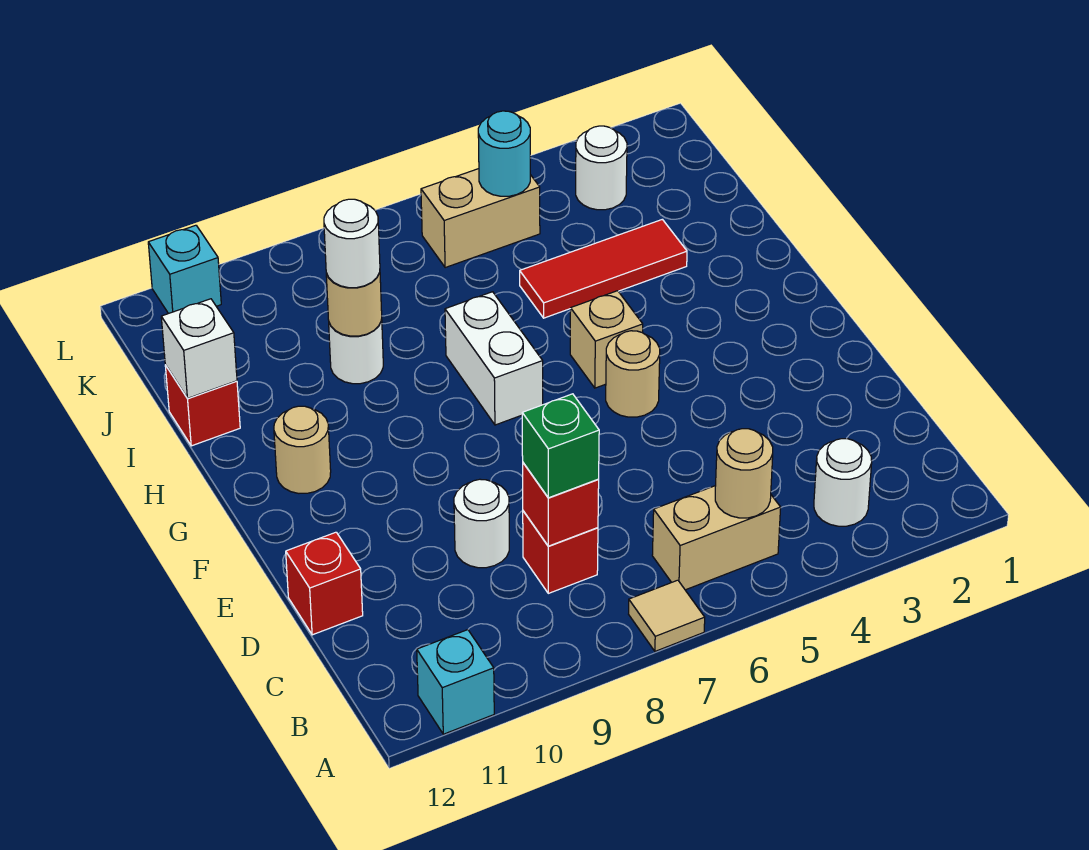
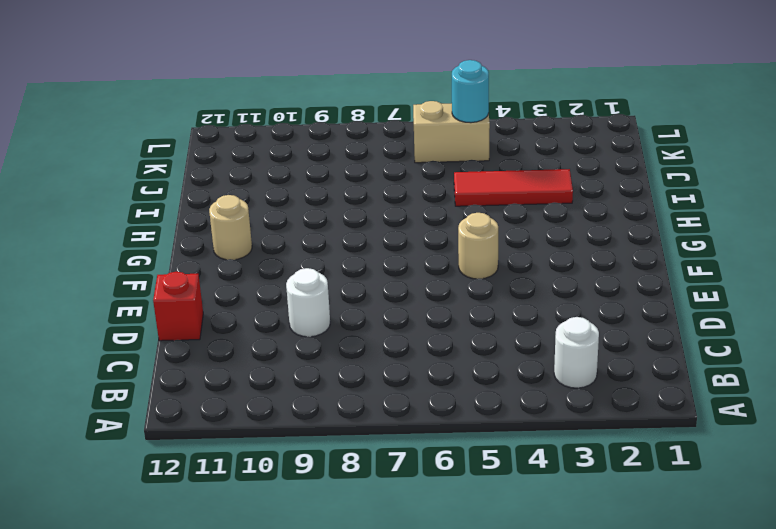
none -> tan 1x1 tile [629,580,705,651]
none -> cyan 1x1 brick [417,630,494,734]
none -> tan 1x2 brick [652,486,781,590]

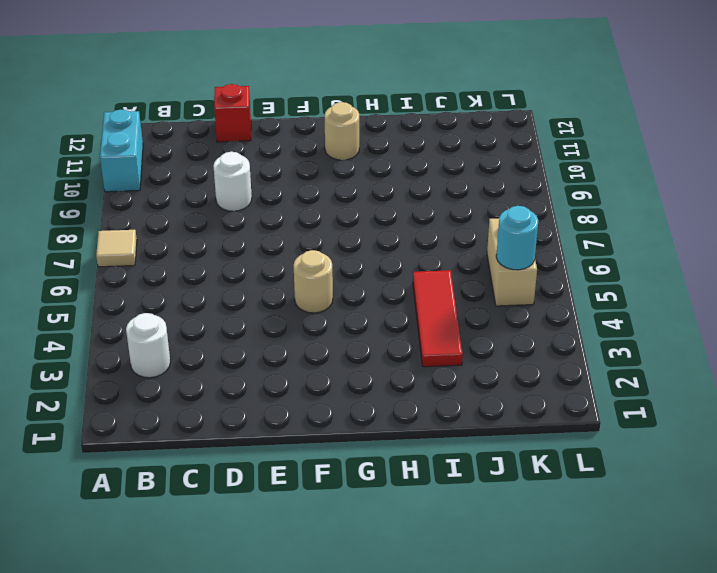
cyan 1x2 brick [100,110,143,192] -> cyan 1x1 brick [417,630,494,734]
none -> tan 1x2 brick [652,486,781,590]
none -> red 1x1 brick [523,511,598,593]
none -> tan 1x1 brick [570,291,643,388]

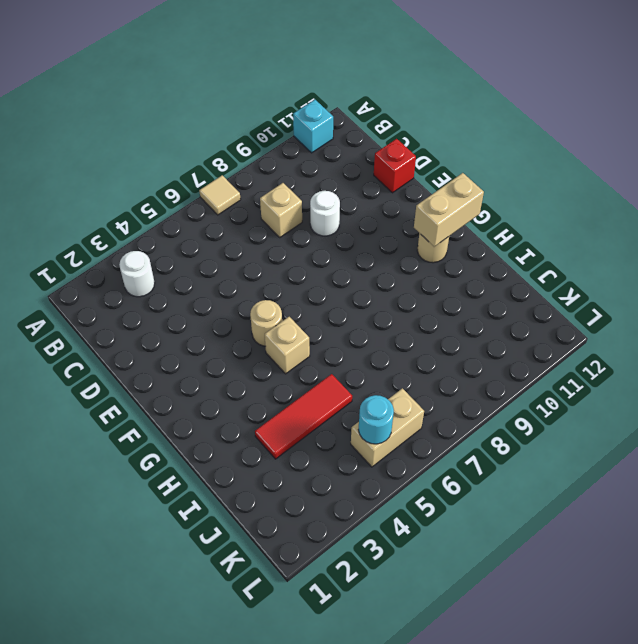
tan 1x1 brick [260,183,302,237] -> red 1x1 brick [523,511,598,593]
tan 1x2 brick [414,173,484,247] -> tan 1x2 brick moved to [652,486,781,590]
none -> white 1x2 brick [445,292,543,425]
none -> white 1x1 round brick [329,319,383,384]
none -> red 1x1 brick [165,365,240,446]

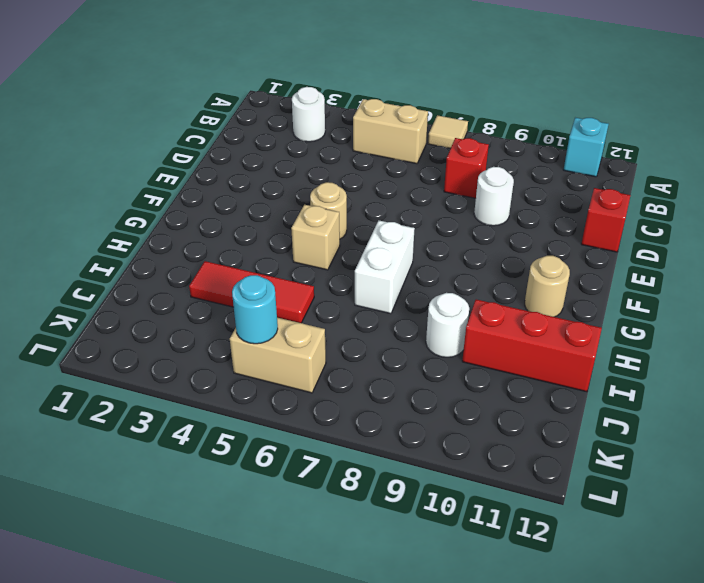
red 1x3 brick [462,300,602,392] -> red 1x1 brick [165,365,240,446]
none -> white 1x1 round brick [576,126,627,210]
none -> cyan 1x1 brick [148,225,221,314]
none -> tan 1x1 round brick [715,429,773,518]

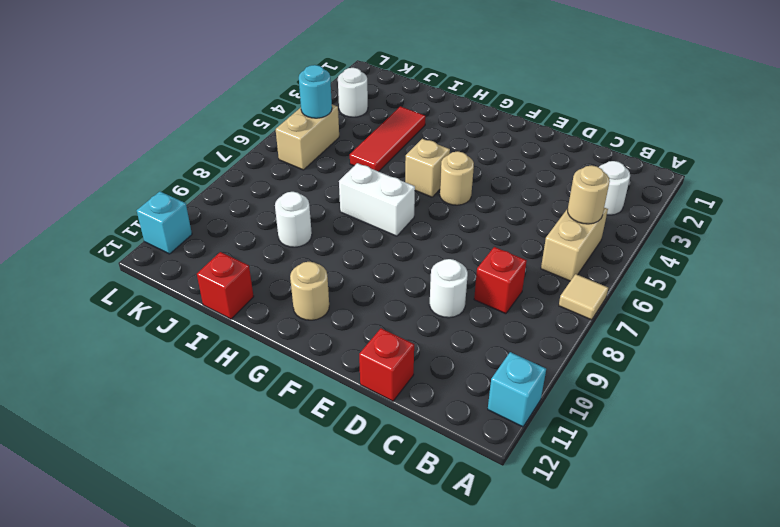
none -> red 1x1 brick [523,463,599,546]
none -> tan 1x1 round brick [326,272,382,336]
none -> white 1x1 brick [161,299,237,398]

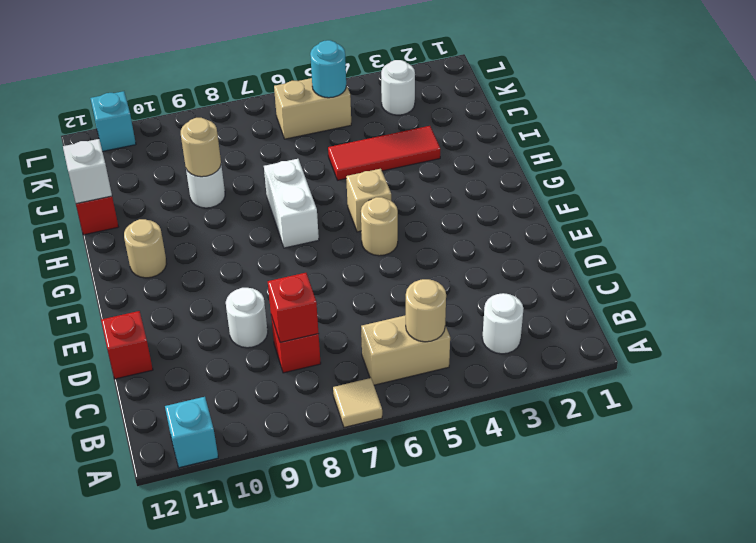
none -> green 1x1 brick [522,394,599,498]
none -> white 1x1 round brick [324,199,380,288]

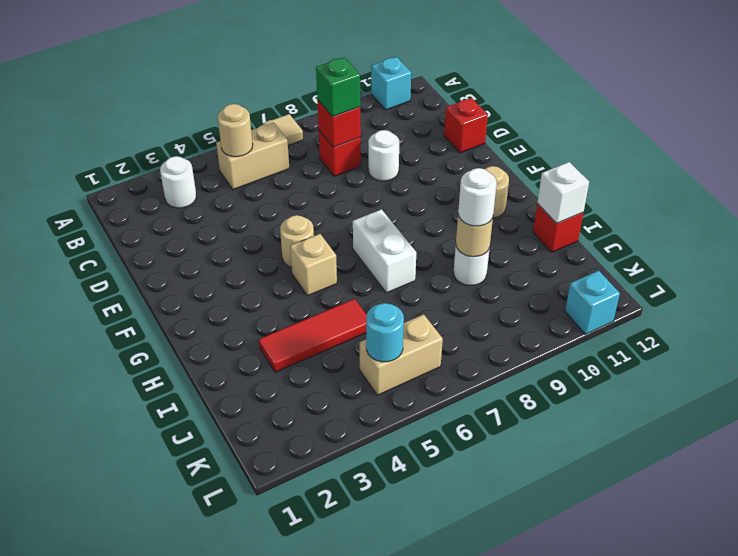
none -> white 1x1 round brick [576,126,627,210]

